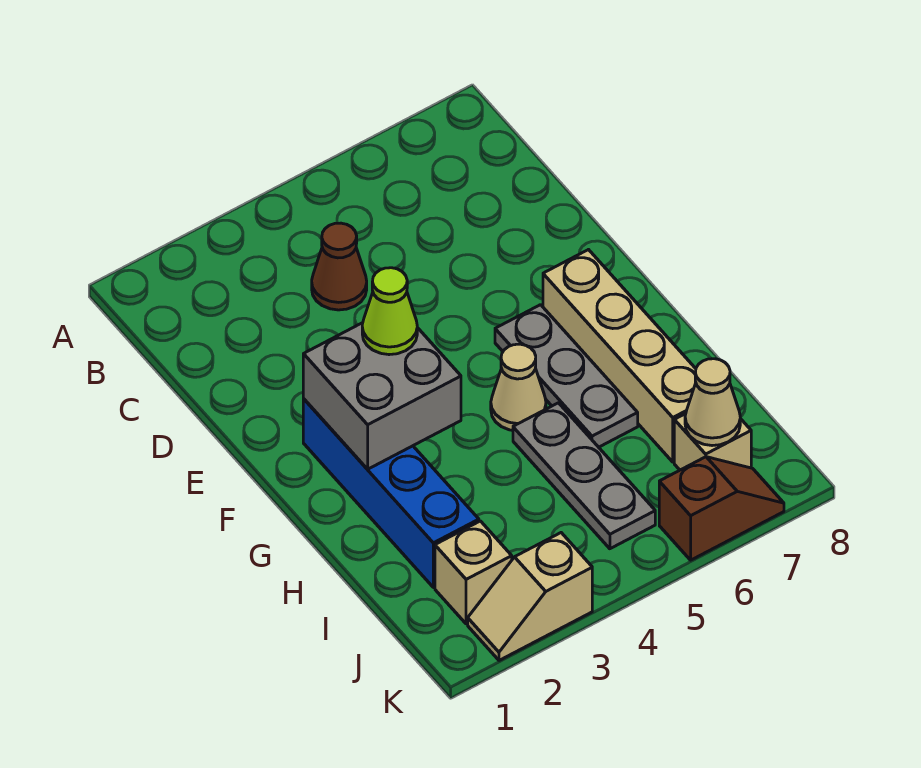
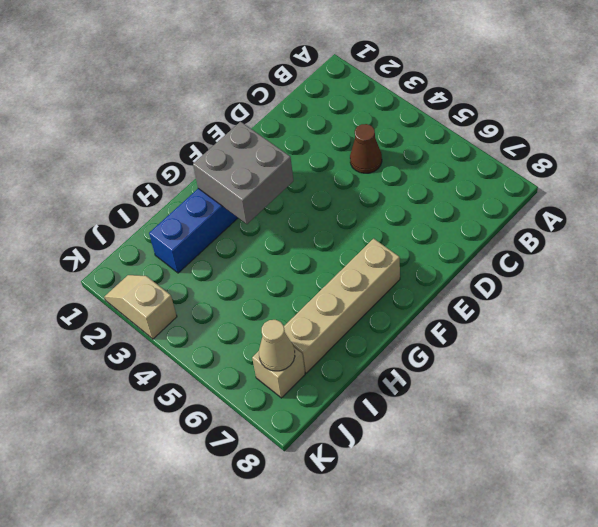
none -> grey 1x3 plate [495,305,638,447]
none -> tan 1x1 cone [491,344,546,430]
none -> grey 1x3 plate [513,403,655,549]

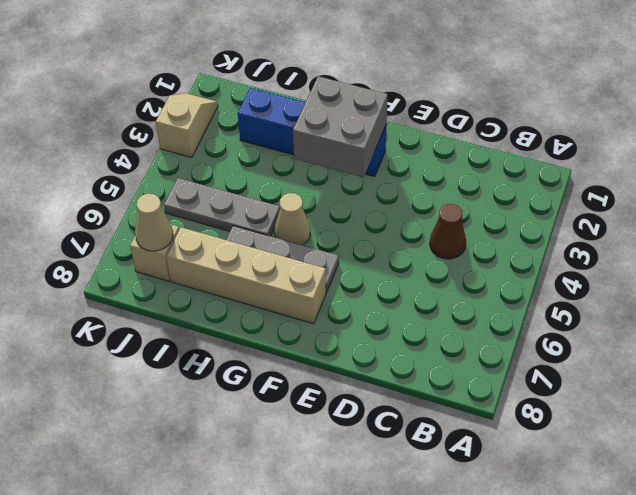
none -> tan 1x1 brick [435,521,512,624]
none -> brown 1x2 slope [659,457,784,560]
none -> lime 1x1 cone [362,268,417,355]

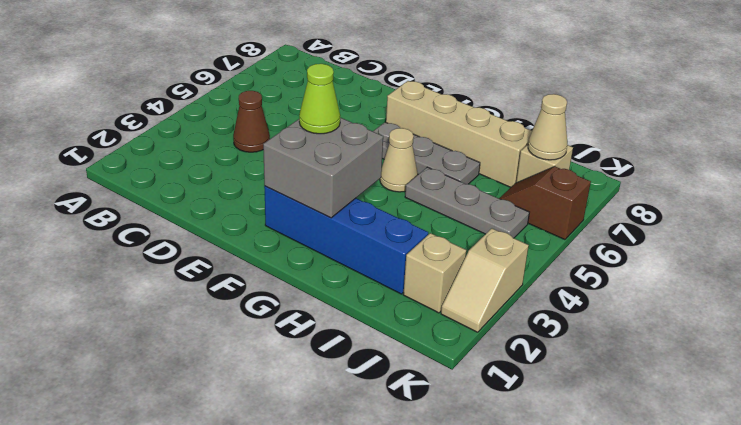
brown 1x2 slope [499,166,591,240] -> brown 1x2 slope turned to [659,457,784,560]

